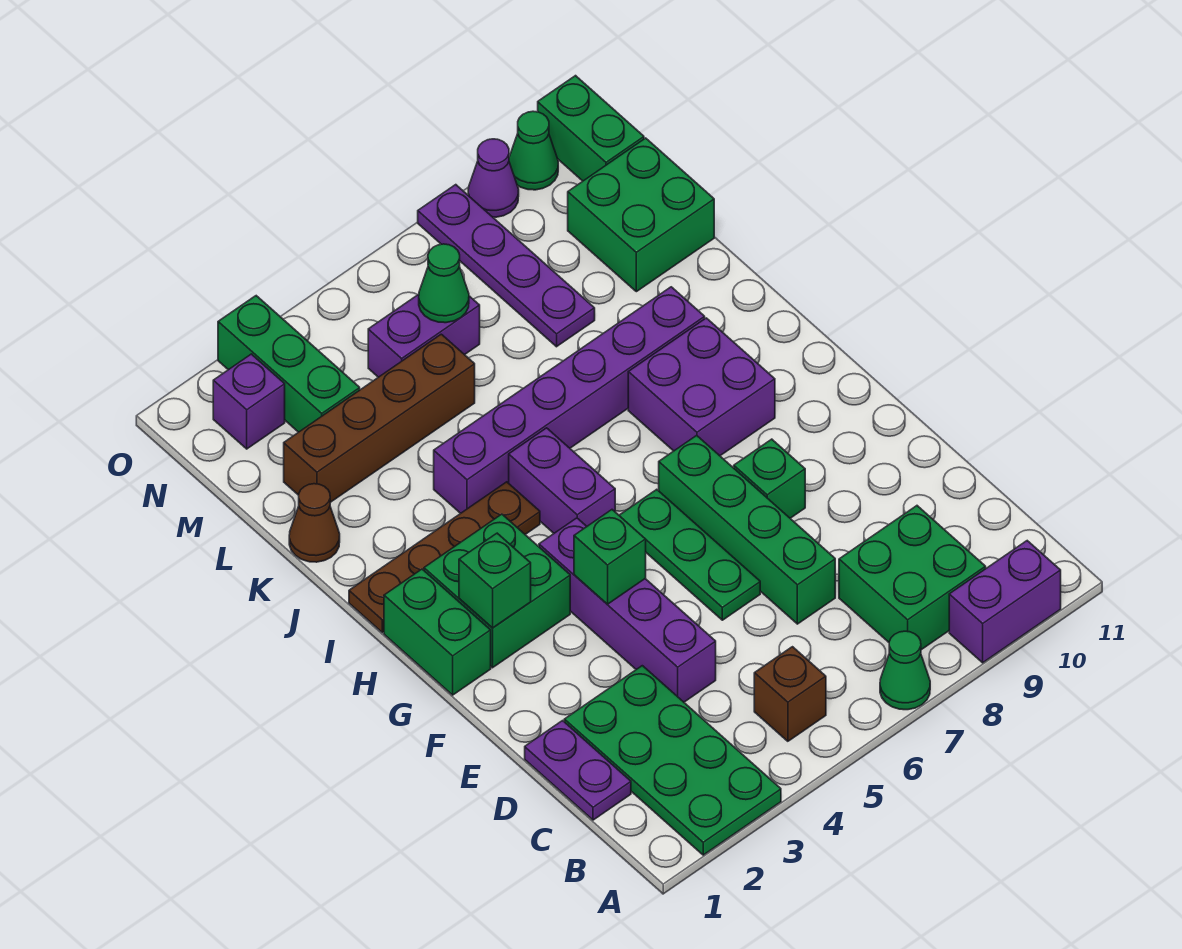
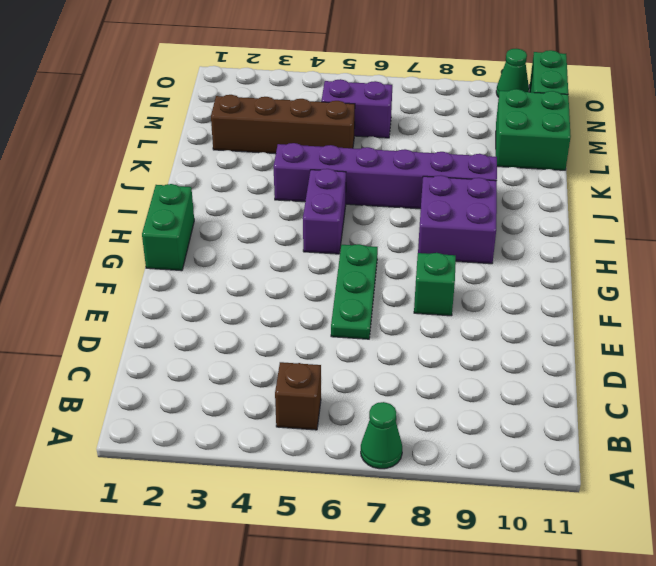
none -> green 2x4 plate [564,666,781,855]
none -> purple 1x2 brick [949,541,1061,663]
none -> green 2x2 brick [839,506,986,650]

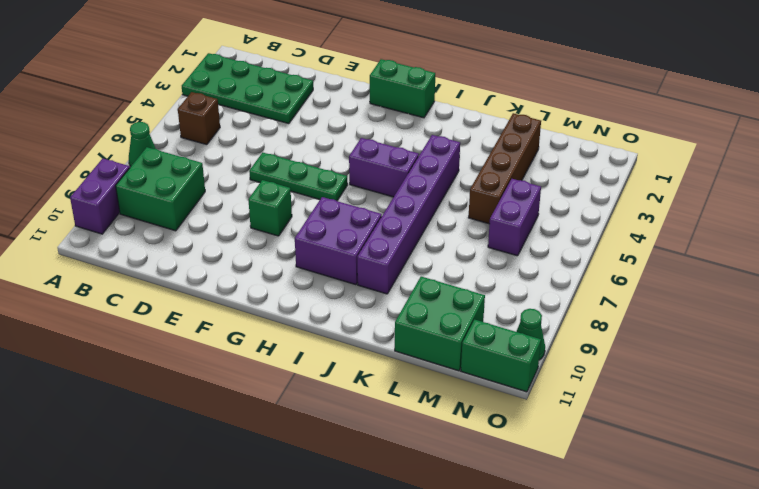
none -> purple 1x2 plate [525,721,631,820]
none -> purple 1x4 brick [539,518,716,702]
none -> green 1x4 brick [659,435,835,624]

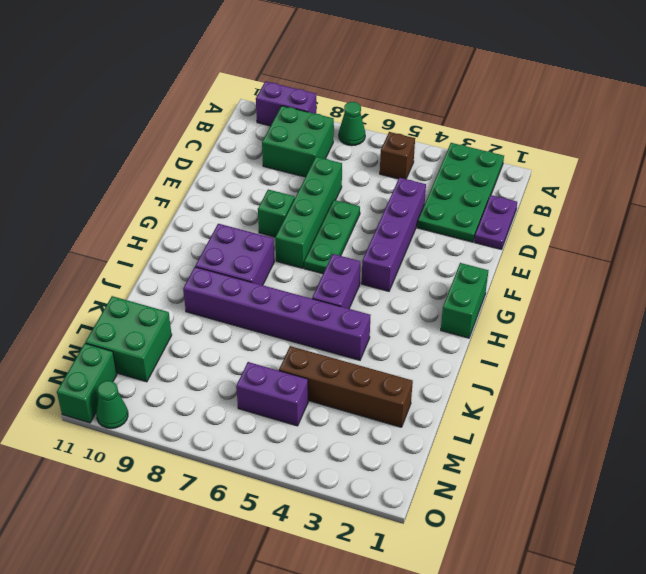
none -> green 2x2 brick [424,514,570,668]
none -> brown 1x4 plate [349,482,540,633]
none -> brown 1x1 cone [289,484,340,562]

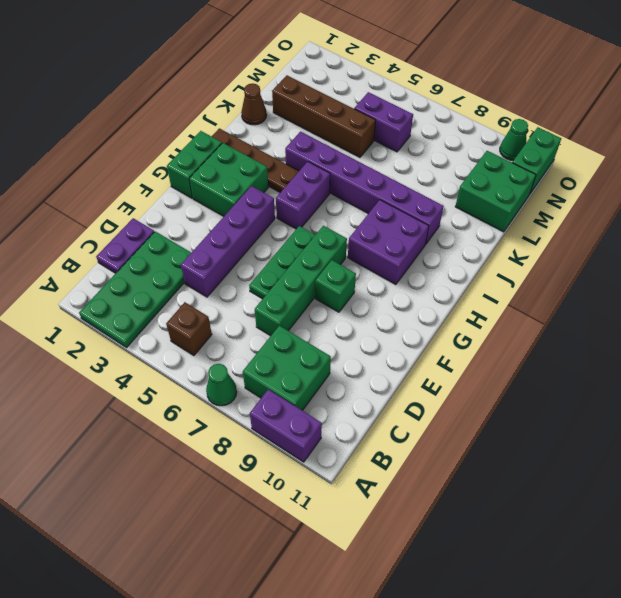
none -> purple 1x4 plate [418,185,595,347]
none -> green 1x3 brick [218,296,360,432]
none -> purple 1x1 brick [213,354,285,449]

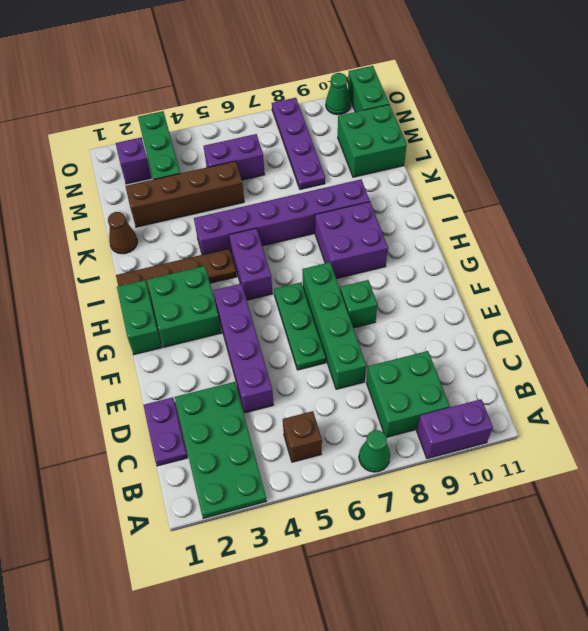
none -> purple 1x1 cone [468,139,519,217]
none -> green 1x1 brick [574,510,646,604]
none -> green 1x1 brick [459,533,531,628]

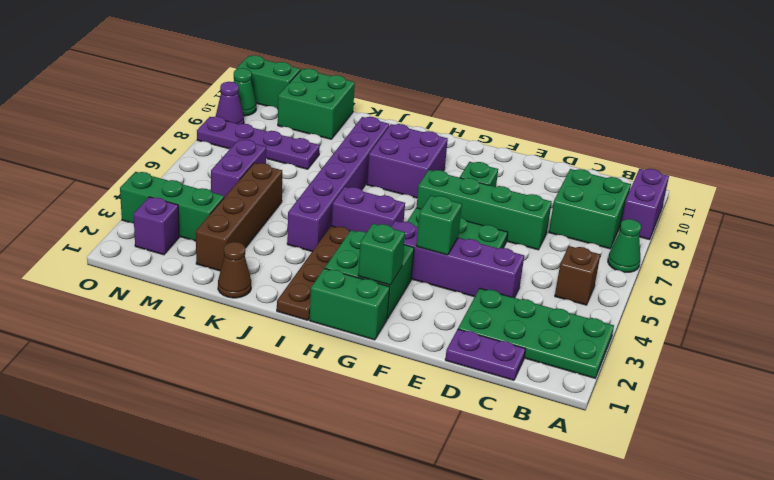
none -> green 1x1 cone [419,244,469,323]

